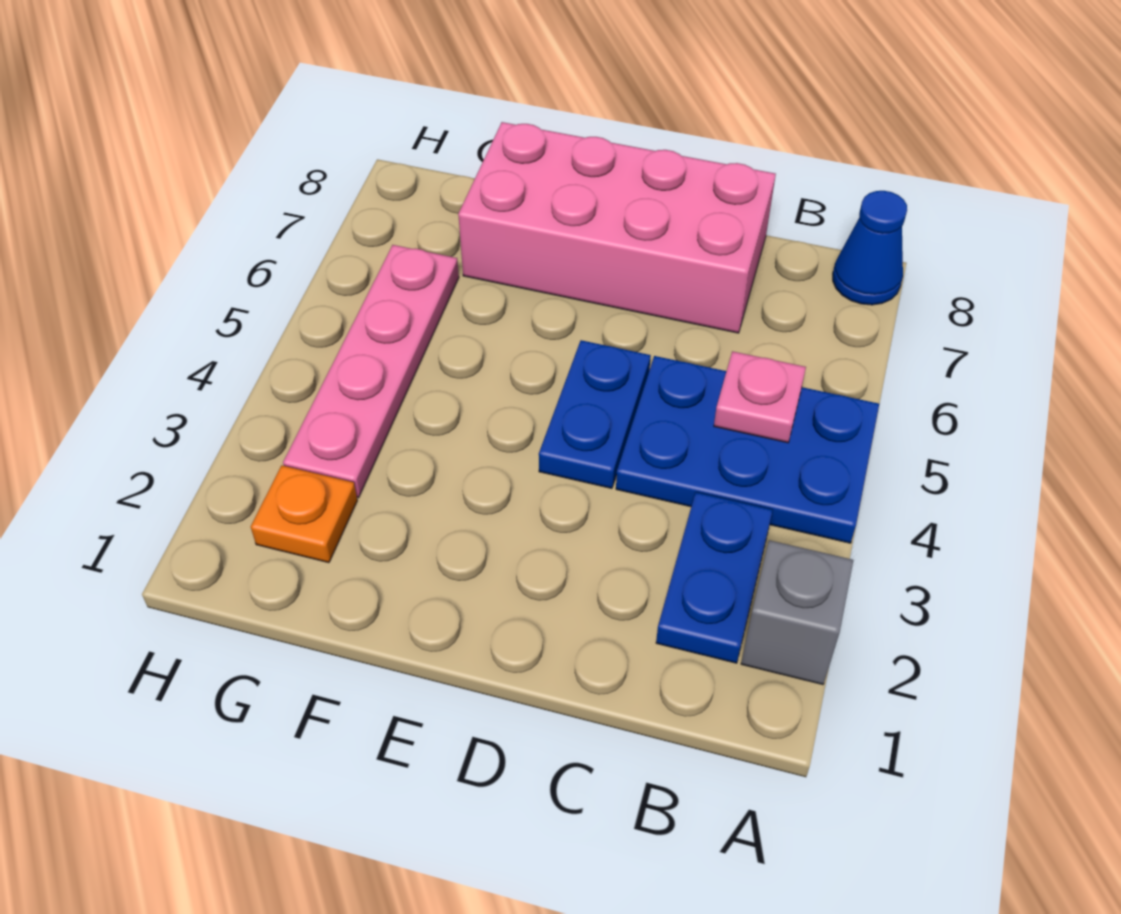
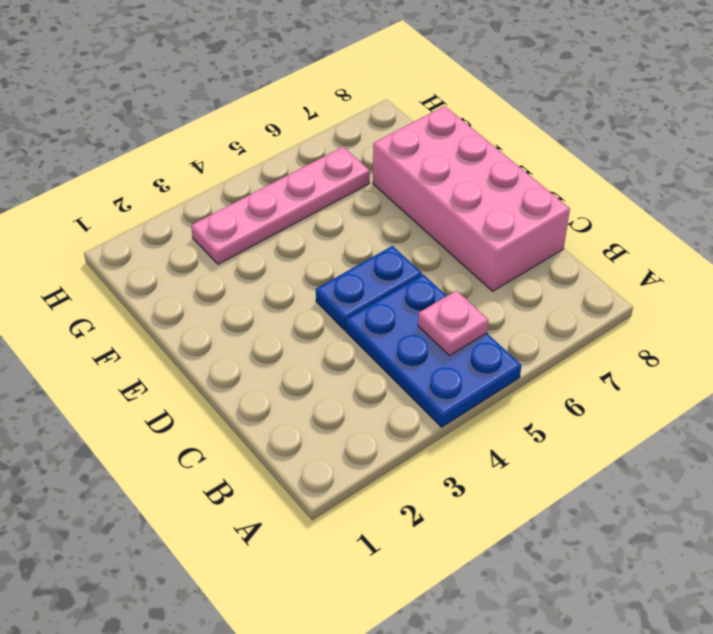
none -> grey 1x1 brick [741,540,853,685]
none -> blue 1x1 cone [833,191,907,305]

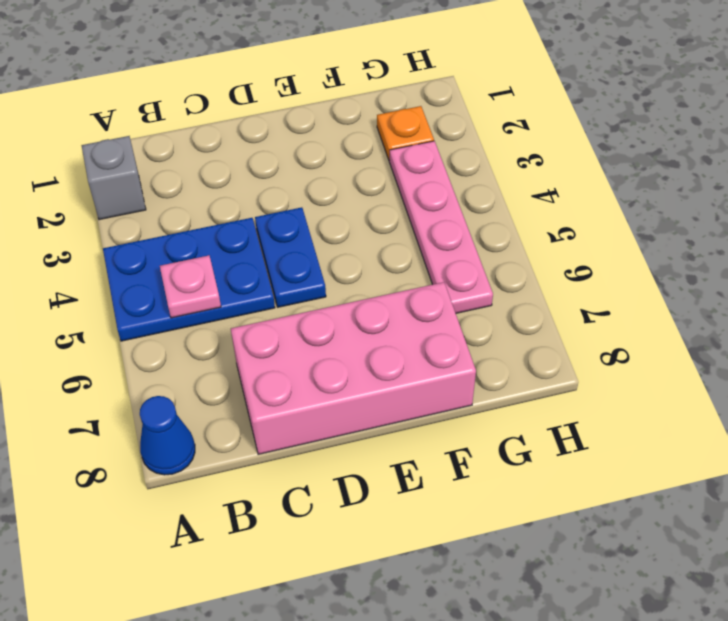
none -> blue 1x2 plate [656,492,773,663]

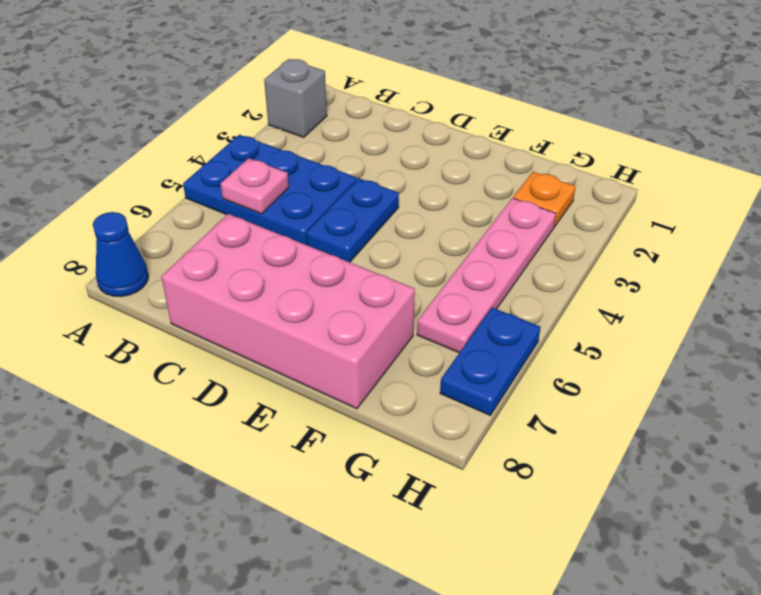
blue 1x2 plate [440,308,541,415] -> blue 1x2 plate moved to [656,492,773,663]

